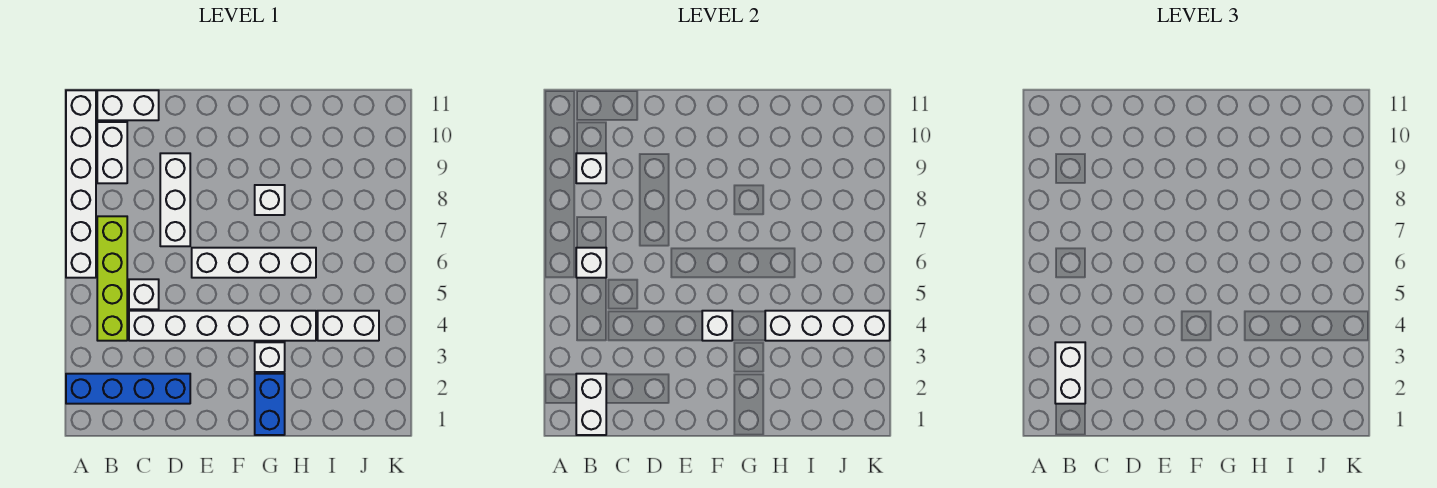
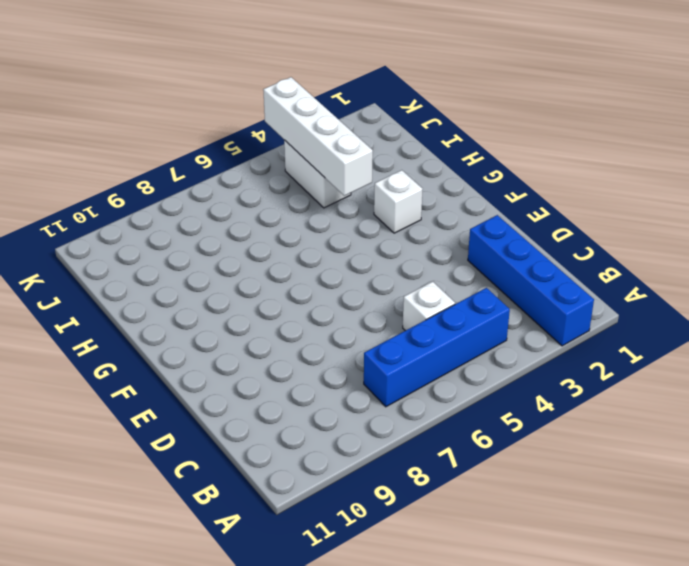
blue 1x4 brick [364,288,510,407] -> lime 1x4 brick [97,216,127,341]
none -> white 1x6 brick [66,90,96,278]
none -> white 1x2 brick [97,122,127,183]
none -> white 1x2 brick [97,90,159,120]

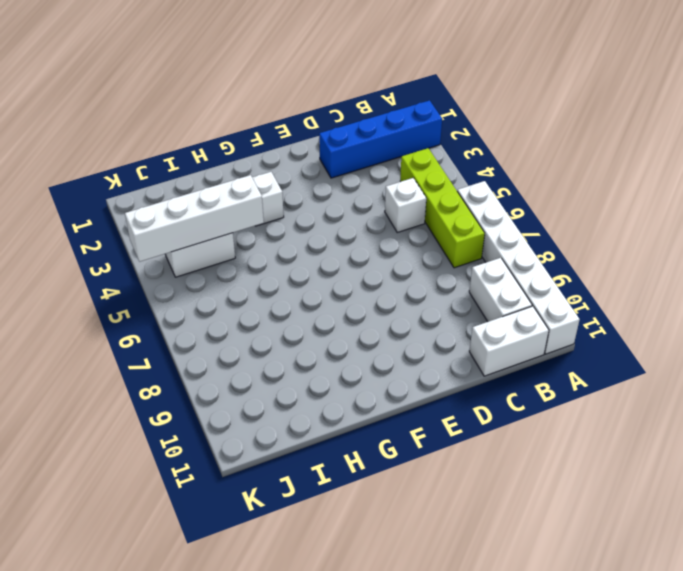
none -> white 1x6 brick [129,311,316,341]
none -> white 1x3 brick [160,153,190,246]
none -> white 1x4 brick [192,248,316,278]

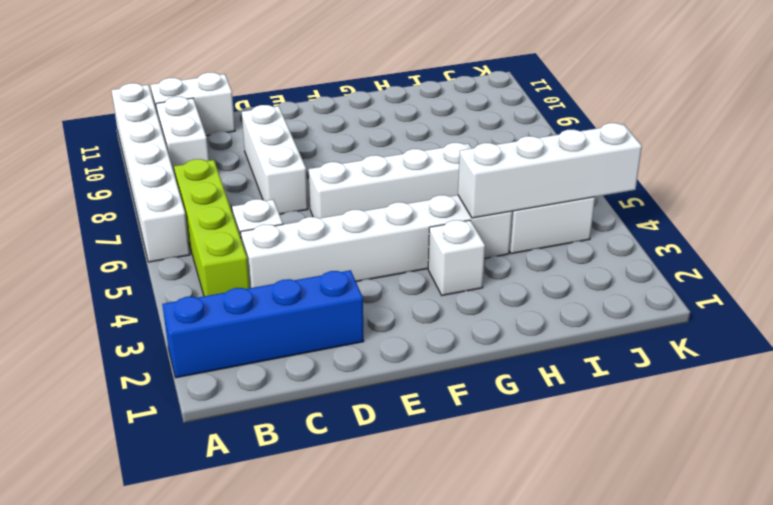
none -> blue 1x2 brick [255,374,285,435]
none -> white 1x1 brick [255,185,285,215]
none -> white 1x2 brick [576,374,606,435]

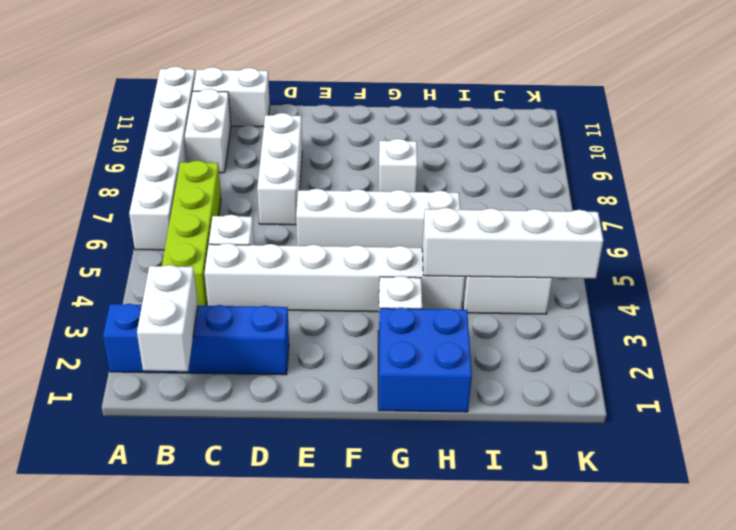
blue 2x2 brick [378,308,472,412] -> blue 1x2 brick [255,374,285,435]
none -> white 1x1 brick [576,248,606,278]
none -> white 1x1 brick [576,153,606,183]
none -> white 1x1 brick [702,311,732,341]

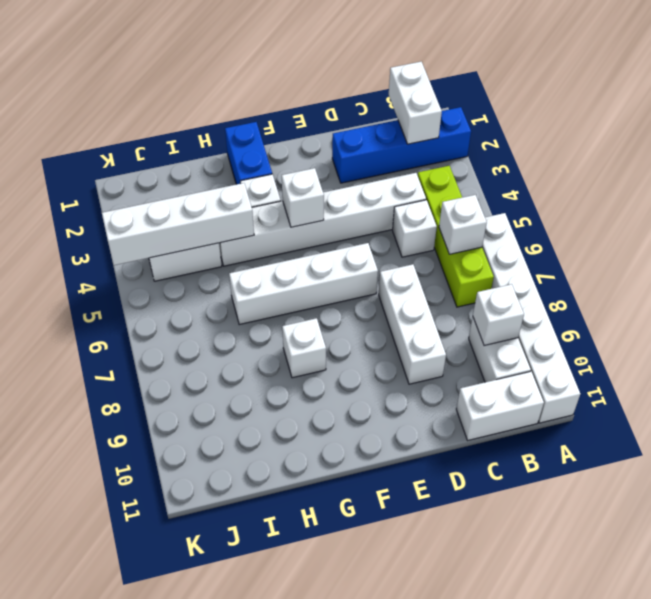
none -> white 1x2 brick [1055,342,1085,404]

